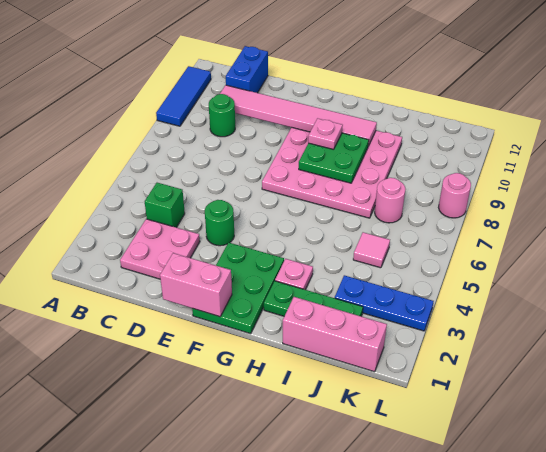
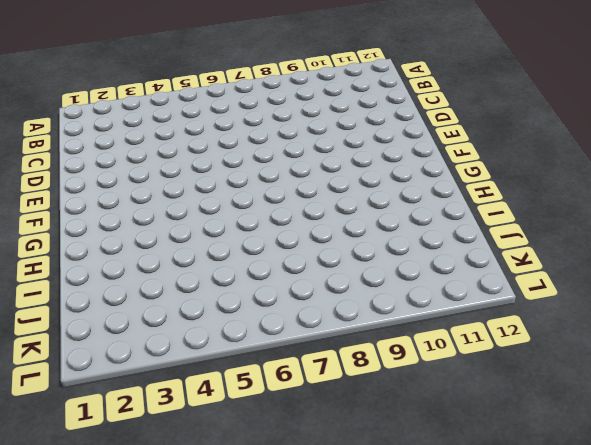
none -> blue 1x3 tile [156,66,211,126]
none -> pink 2x2 plate [120,219,200,279]
none -> green 1x1 brick [145,183,185,227]

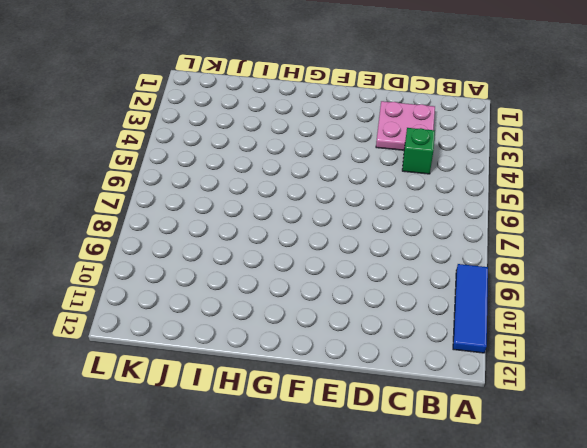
none -> green 1x1 round brick [209,94,235,137]
none -> blue 1x2 brick [226,46,268,93]
none -> green 1x1 round brick [205,200,234,246]

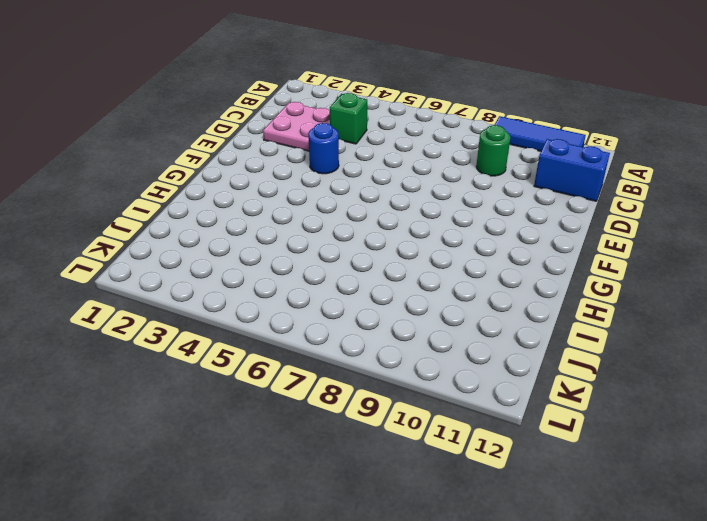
blue 1x1 round brick [308,123,339,174] -> green 1x1 round brick [205,200,234,246]
none -> green 2x3 plate [192,243,284,334]
none -> pink 4x4 plate [262,127,402,218]
none -> green 1x3 plate [264,281,363,316]

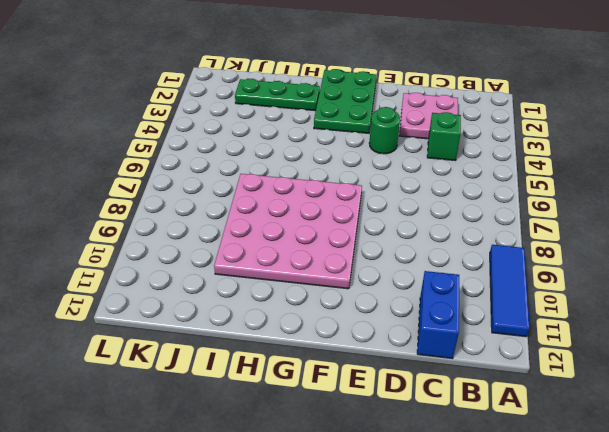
none -> green 1x1 round brick [209,94,235,137]
none -> pink 1x1 plate [275,259,313,290]
none -> pink 1x3 brick [283,297,387,372]

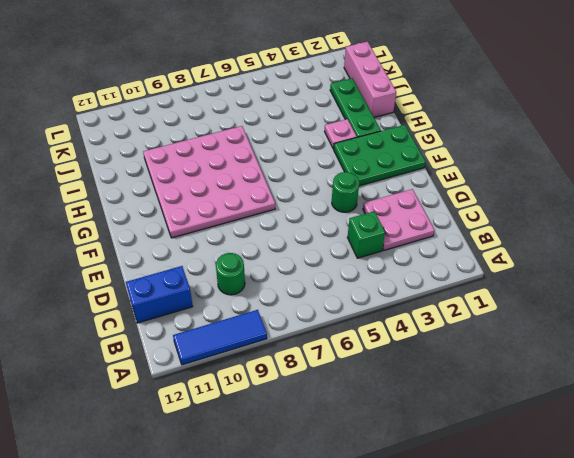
none -> blue 1x3 plate [335,275,434,331]
none -> pink 1x1 tile [353,232,390,268]
none -> pink 1x1 round brick [375,178,405,223]

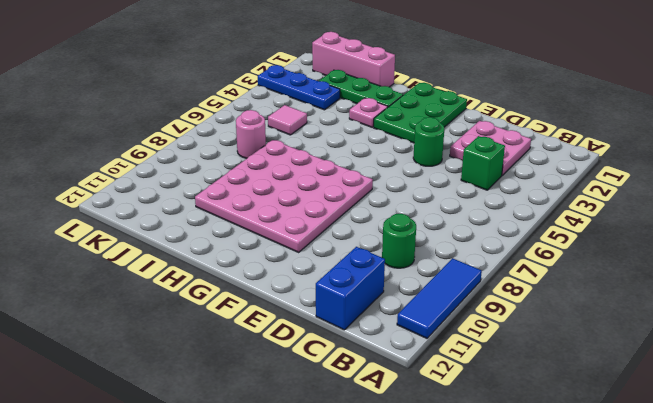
none -> pink 1x1 round brick [439,173,471,218]
none -> pink 1x6 tile [220,85,377,146]
none -> pink 1x2 brick [160,253,232,317]

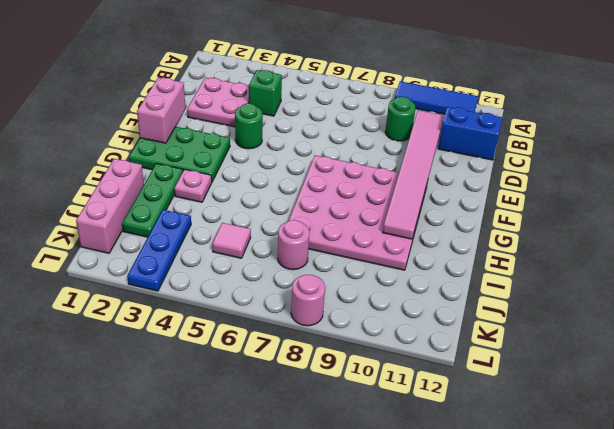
none -> green 2x2 plate [299,133,369,183]
none -> pink 1x1 plate [308,118,343,150]

